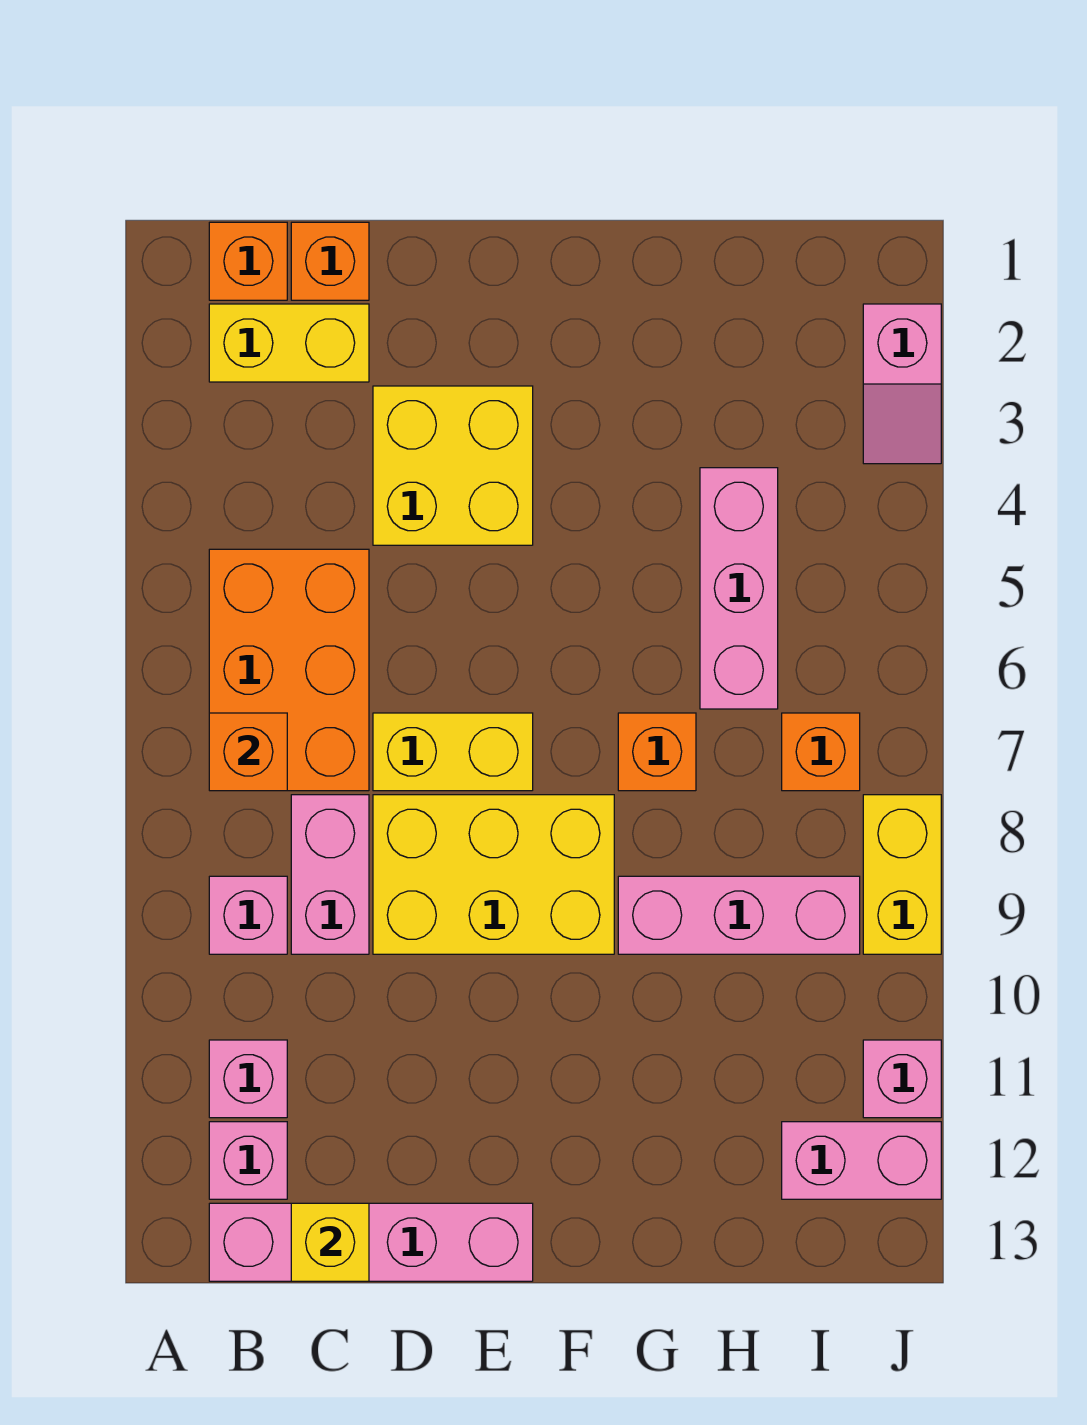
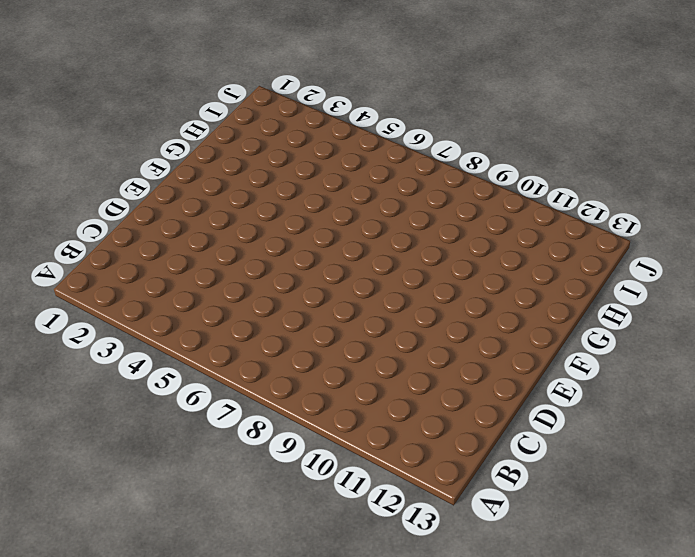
none -> orange 1x1 brick [209,222,287,300]
none -> yellow 1x2 brick [209,304,369,382]
none -> orange 2x3 brick [209,549,369,791]

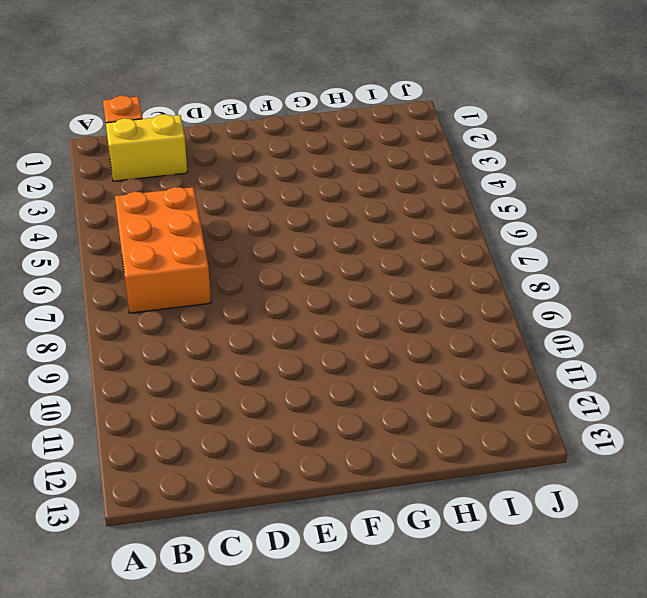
none -> pink 1x1 brick [209,876,287,954]
none -> pink 1x1 brick [209,1040,287,1118]
none -> pink 1x1 brick [209,1122,287,1199]

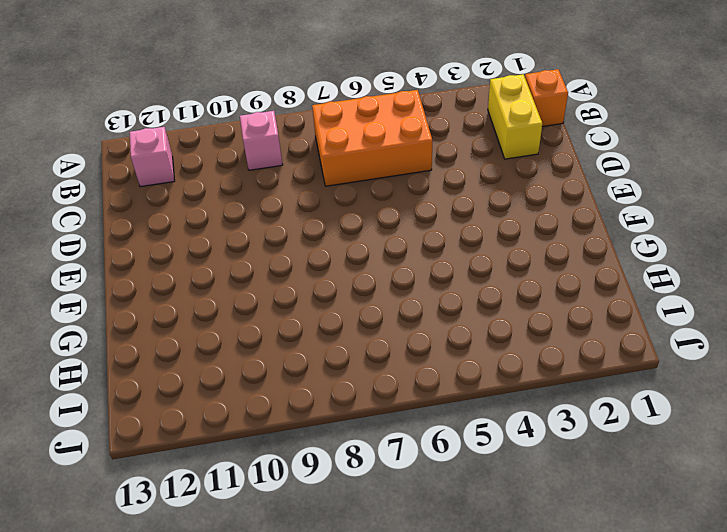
none -> pink 1x1 brick [209,1040,287,1118]
none -> pink 1x4 brick [209,1203,533,1281]
none -> orange 1x1 brick [291,222,369,300]

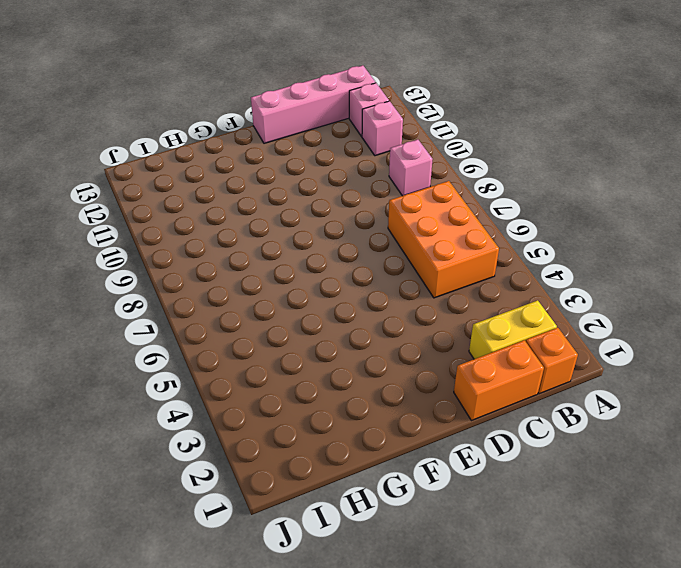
orange 1x2 brick [454,340,544,421] -> orange 1x1 brick [291,222,369,300]
none -> pink 1x2 brick [291,795,369,954]
none -> yellow 2x2 brick [373,386,533,545]
none -> yellow 1x2 brick [373,713,533,791]

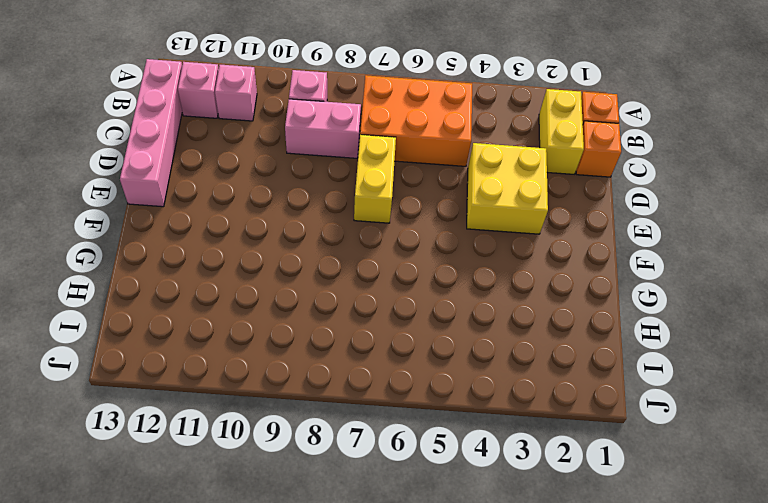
none -> yellow 2x3 brick [373,795,614,954]
none -> orange 1x1 brick [618,713,696,791]
none -> pink 1x3 brick [618,876,860,954]

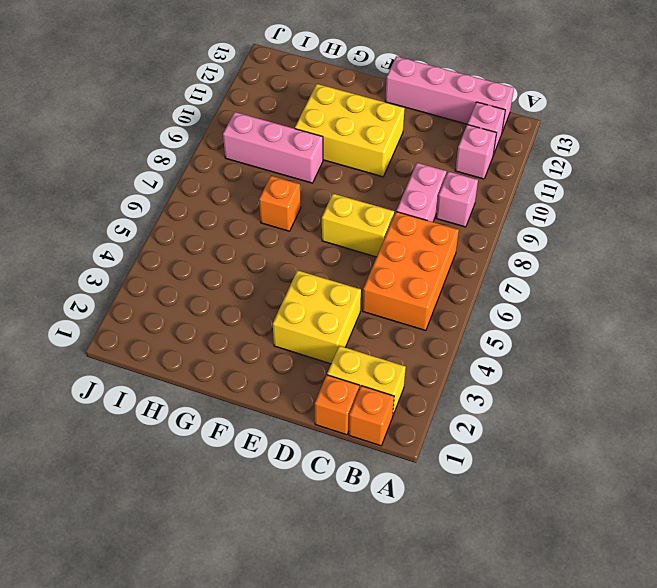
yellow 2x3 brick [295,84,405,177] -> yellow 2x3 brick moved to [373,795,614,954]
none -> pink 1x3 brick [700,468,778,709]
none -> orange 1x1 brick [782,713,860,791]
none -> pink 1x2 brick [782,1122,941,1199]

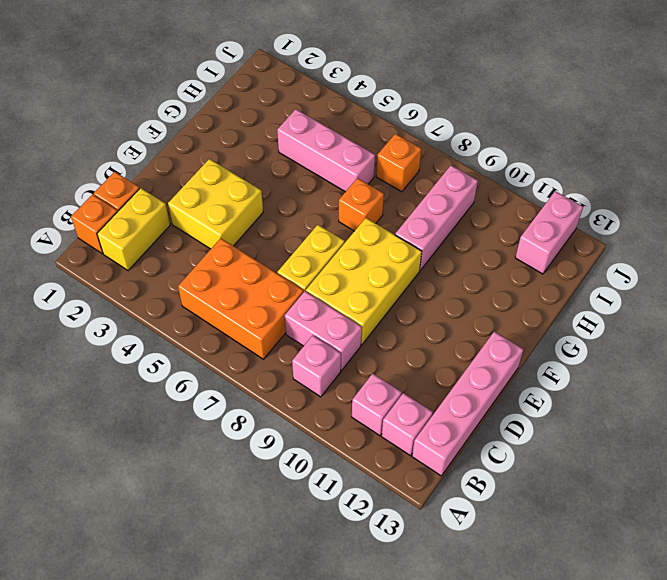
none -> pink 1x2 slope [863,304,941,464]
none -> yellow 1x2 brick [863,795,941,954]
none -> pink 1x1 brick [863,1040,941,1118]

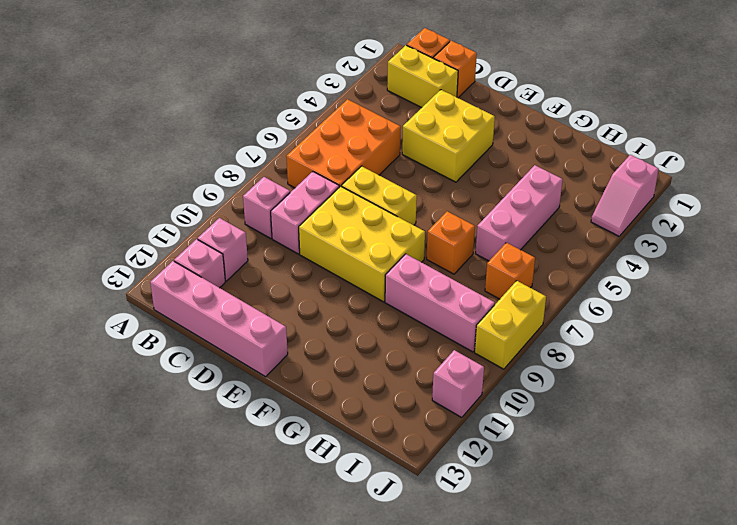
none -> pink 1x2 brick [782,1122,941,1199]
none -> orange 1x1 brick [209,713,287,791]
none -> yellow 1x1 brick [291,1203,369,1281]

